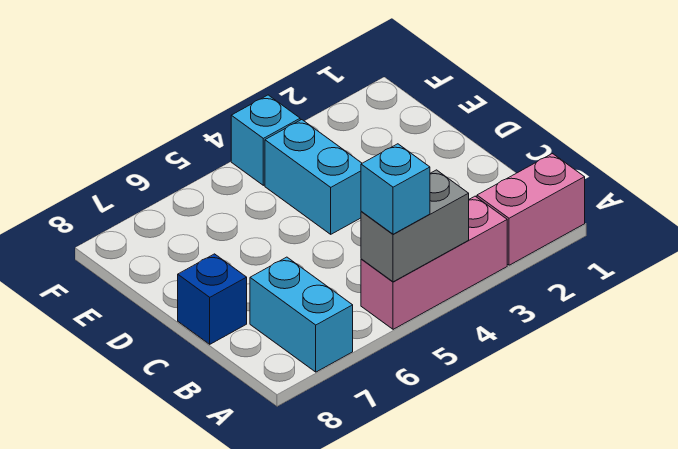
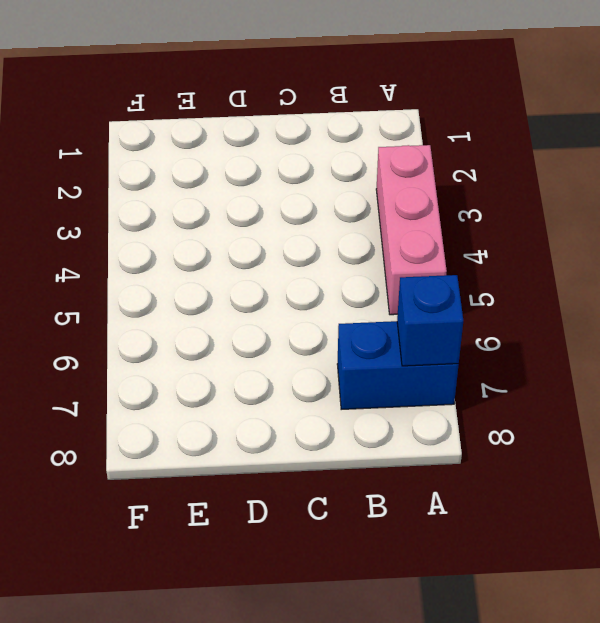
blue 1x2 brick [337,321,459,410] -> cyan 1x2 brick [250,257,353,372]
blue 1x1 brick [397,275,463,366] -> blue 1x1 brick moved to [178,254,247,344]
none -> pink 1x2 brick [477,154,585,265]
none -> cyan 1x2 brick [265,120,362,234]

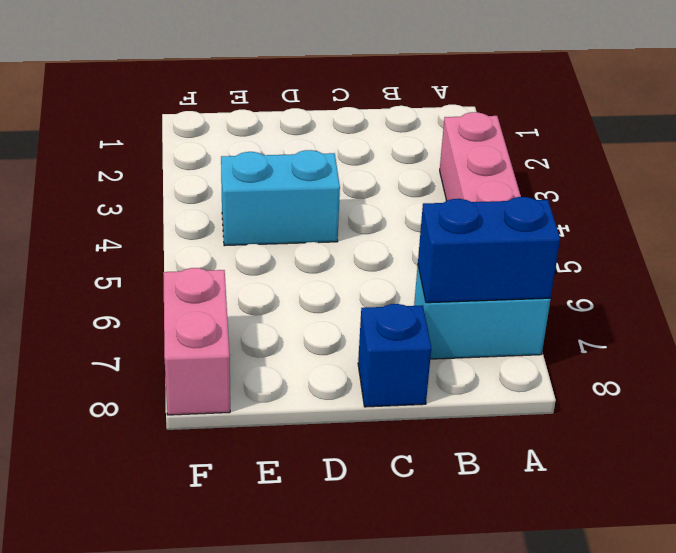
blue 1x2 brick [418,197,560,303] -> none
pink 1x2 brick [163,268,230,415] -> pink 1x2 brick moved to [477,154,585,265]
none -> cyan 1x1 brick [231,95,300,185]
none -> grey 1x2 brick [361,170,469,282]

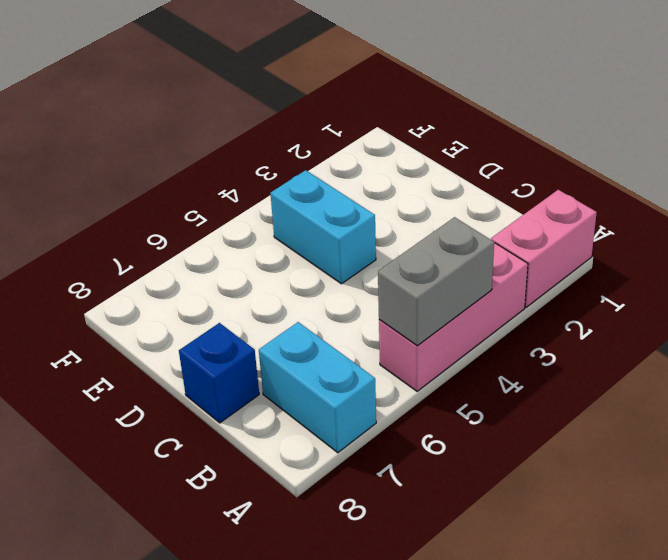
none -> cyan 1x1 brick [231,95,300,185]
none -> cyan 1x1 brick [361,144,430,234]

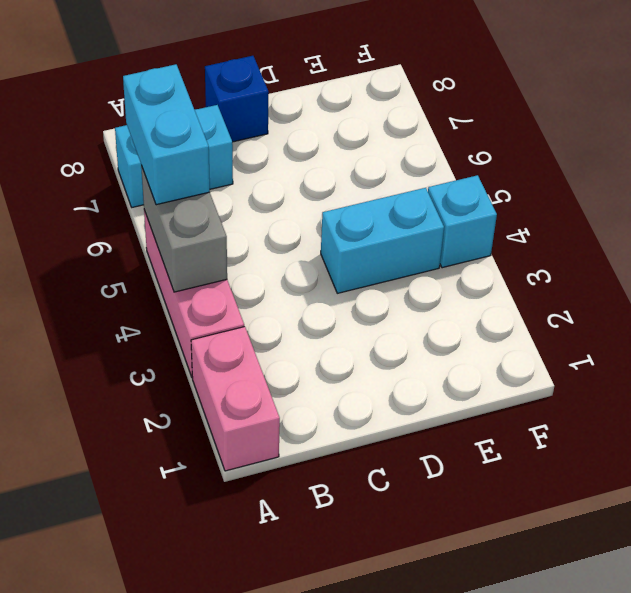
cyan 1x2 brick [123,64,210,205] -> cyan 1x1 brick [361,144,430,234]

